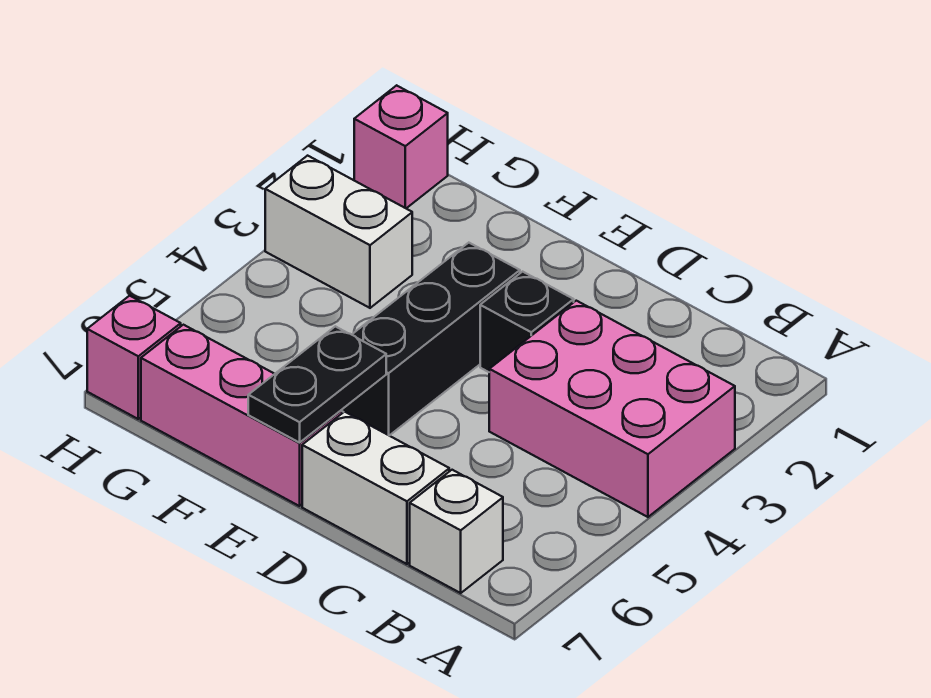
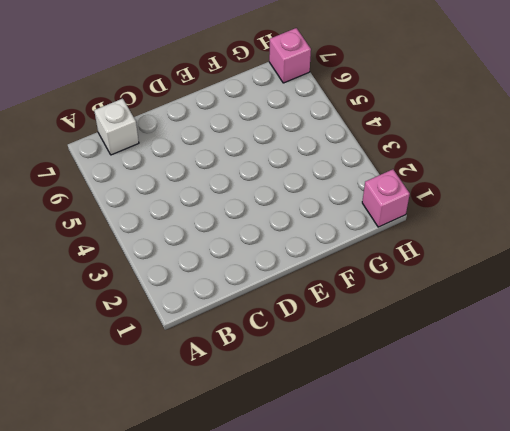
none -> pink 2x3 brick [489,301,735,517]
none -> white 1x2 brick [302,412,449,564]

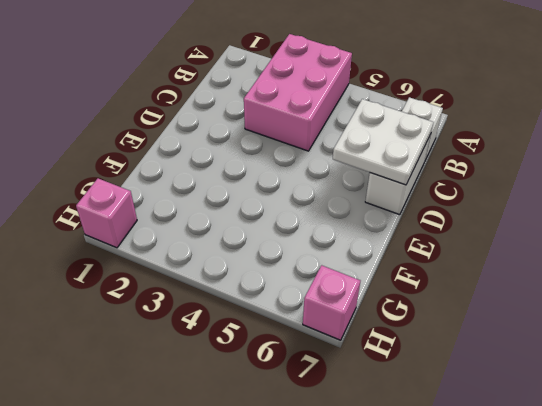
white 2x2 plate [333,99,434,185] -> none
none -> black 1x1 brick [480,272,574,372]
none -> black 1x3 brick [342,243,520,436]

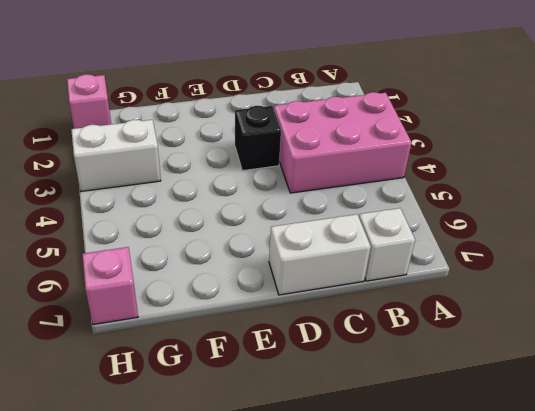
none -> black 1x3 brick [342,243,520,436]
none -> pink 1x3 brick [141,325,342,506]

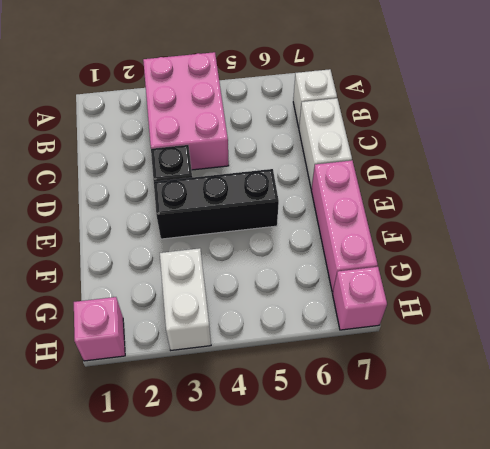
none -> black 1x2 plate [248,326,386,443]

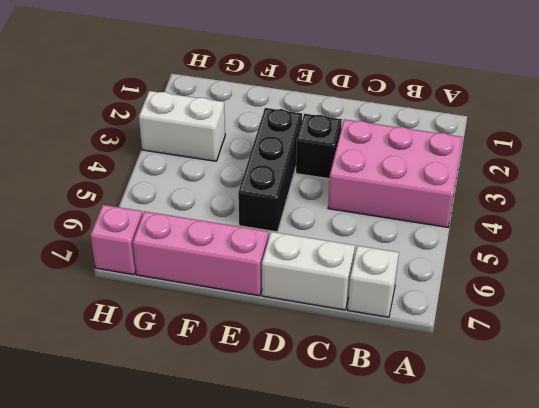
none -> pink 1x1 brick [354,85,448,208]
none -> black 1x2 plate [248,326,386,443]

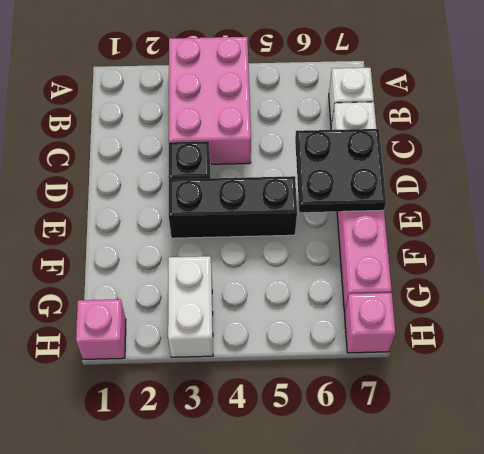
black 2x2 plate [295,129,386,212] -> black 1x2 plate [248,326,386,443]

